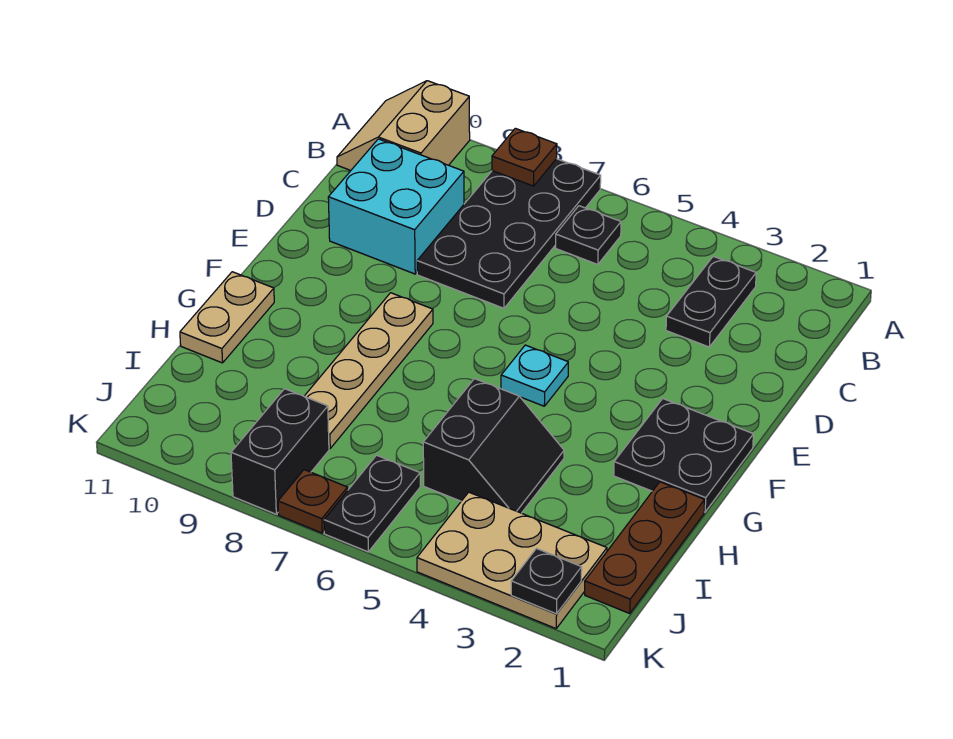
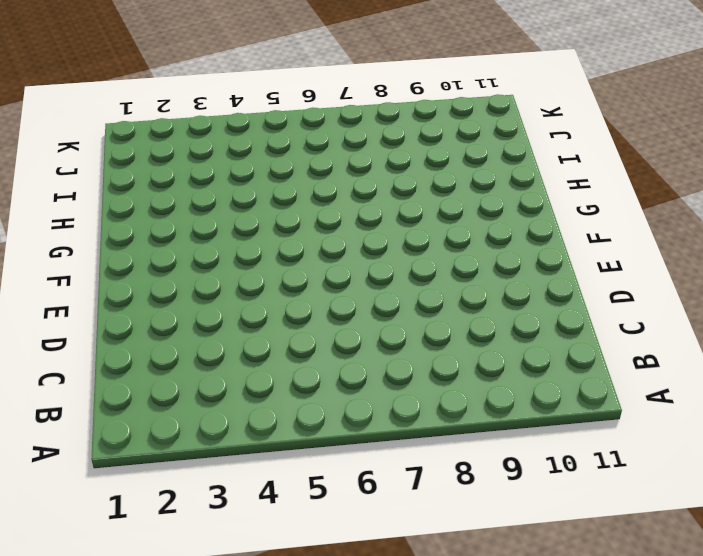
none -> black 2x4 plate [417,159,601,308]
none -> tan 2x2 slope [337,81,470,170]
none -> black 1x2 plate [666,256,756,347]

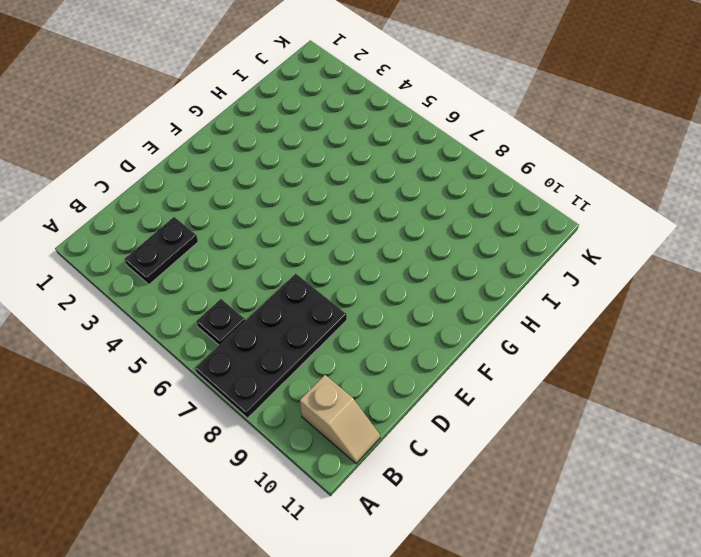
tan 1x2 slope [300,375,380,464] -> tan 2x2 slope [337,81,470,170]
none -> cyan 2x2 brick [328,139,464,274]
none -> black 2x2 plate [614,399,753,512]
none -> cyan 1x1 plate [501,345,568,406]

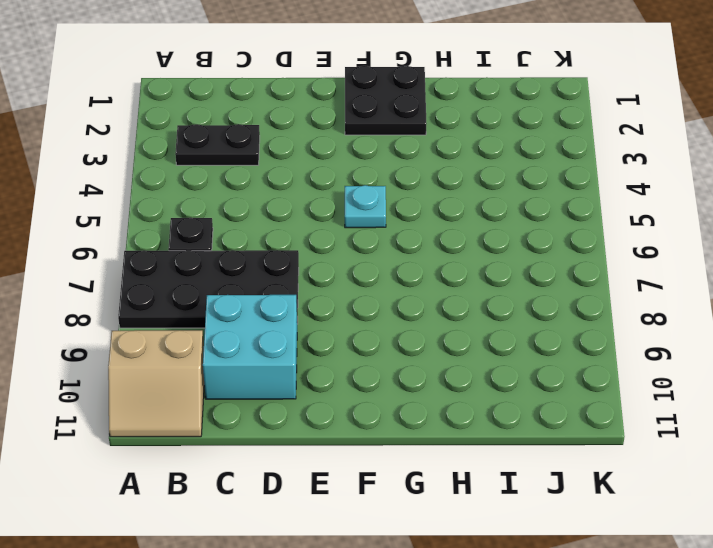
none -> tan 1x4 plate [304,293,433,449]
none -> tan 1x2 plate [180,272,274,363]
none -> brown 1x3 plate [585,482,705,614]

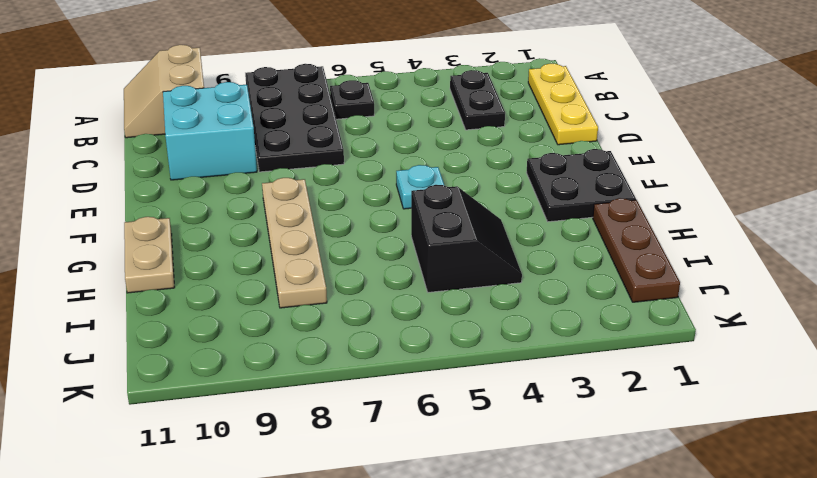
yellow 1x3 plate [528,64,598,145] -> none
none -> tan 2x3 plate [417,492,607,629]
none -> black 1x2 plate [324,455,420,552]
none -> black 1x2 brick [231,389,329,514]

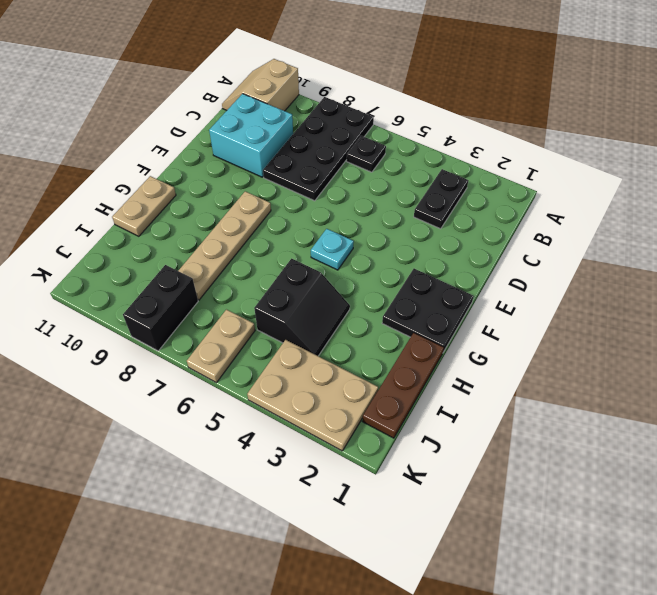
tan 1x2 plate [187,310,255,383] -> black 1x2 plate [324,455,420,552]
none -> brown 1x1 plate [278,470,348,533]
none -> brown 1x1 plate [492,128,557,186]
none -> black 1x1 plate [511,549,582,614]

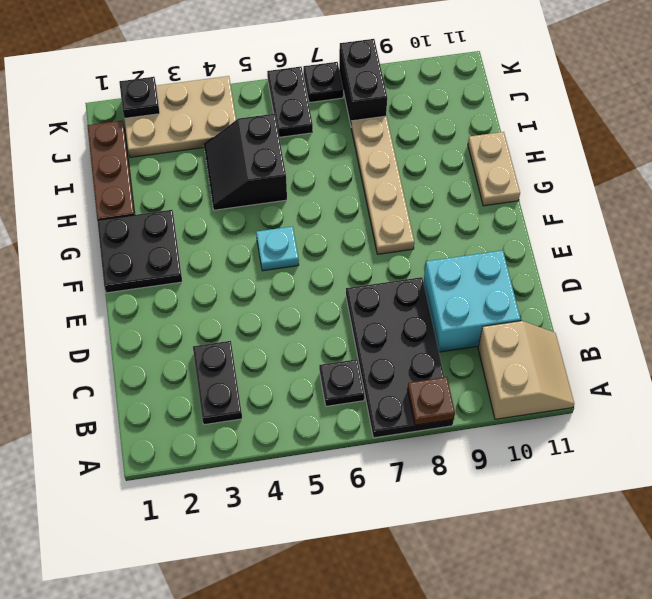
black 1x1 plate [303,62,343,103] -> brown 1x1 plate [278,470,348,533]

